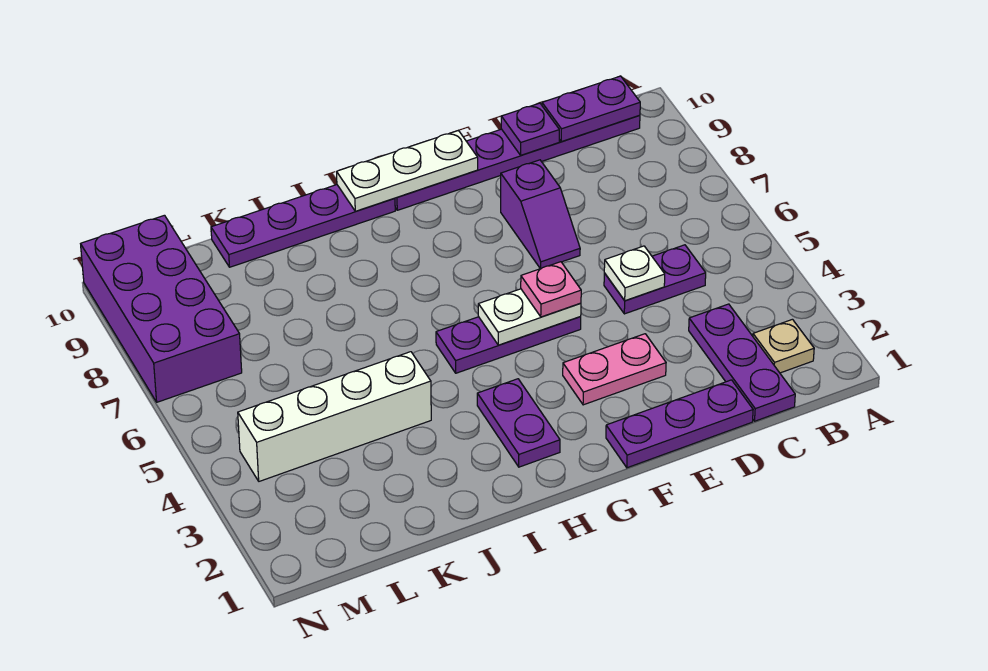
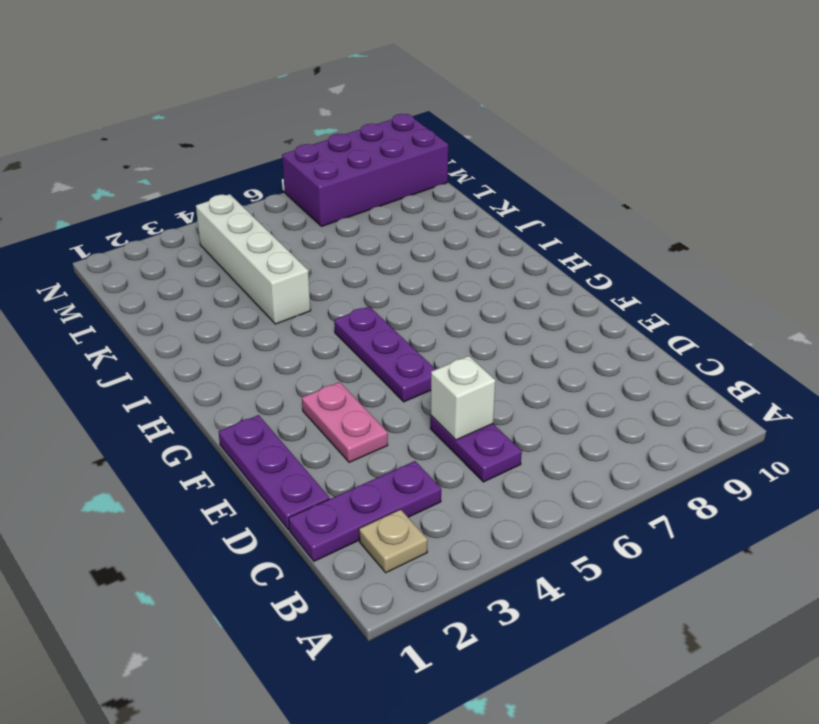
white 1x1 brick [431,356,496,440] -> white 1x1 plate [604,246,665,301]
none -> purple 1x6 plate [395,115,640,210]
none -> purple 1x2 slope [501,160,580,269]
none -> purple 1x2 plate [477,379,560,467]

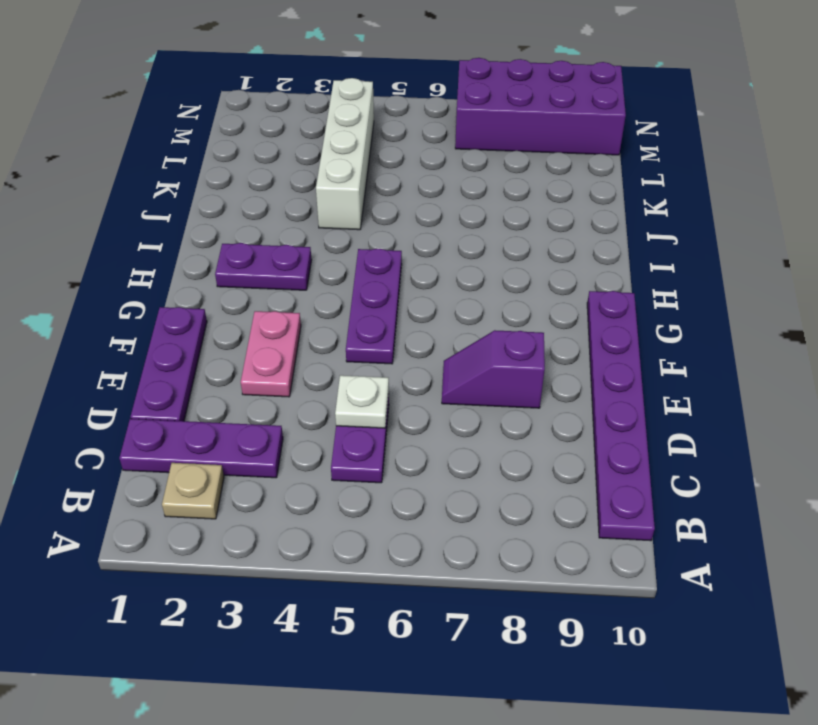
none -> purple 1x4 plate [211,185,395,267]
none -> purple 1x2 plate [542,76,640,142]
none -> purple 1x1 plate [501,103,559,155]

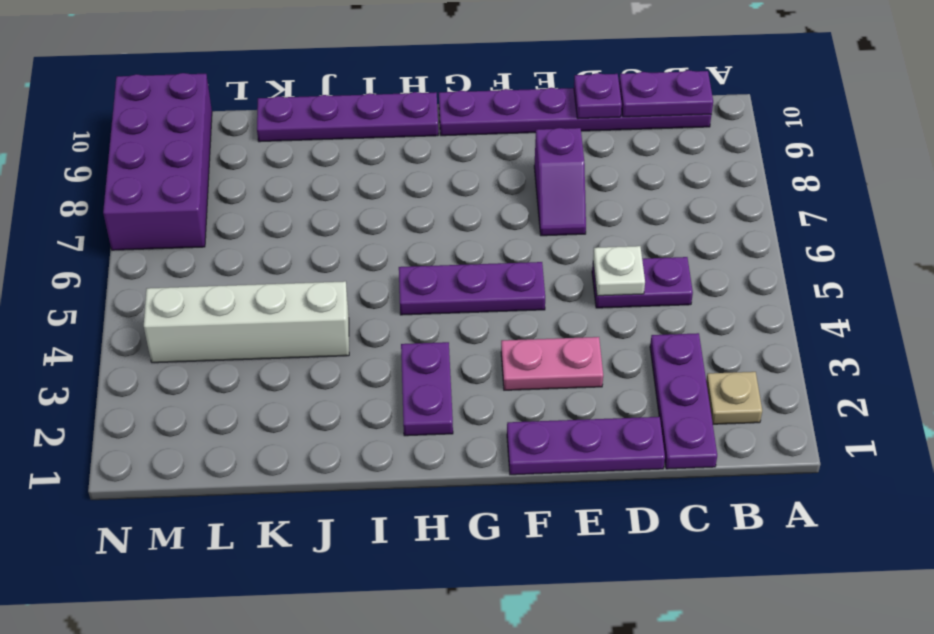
none -> white 1x2 plate [478,289,581,345]
none -> white 1x3 plate [337,131,478,211]
none -> pink 1x1 plate [521,262,581,317]

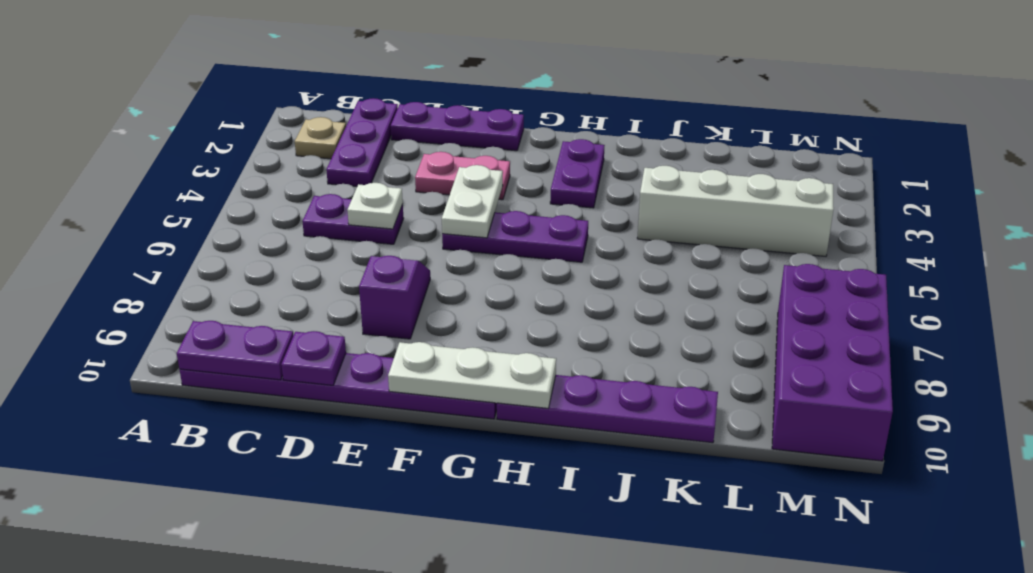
white 1x2 plate [442,165,503,238] -> white 1x2 plate turned to [478,289,581,345]
none -> pink 1x1 plate [521,262,581,317]

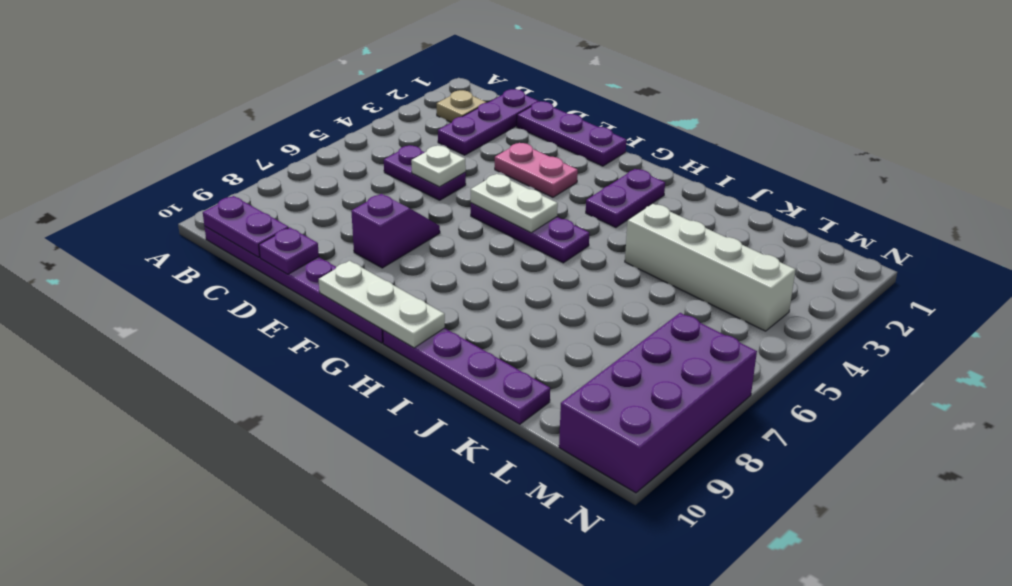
none -> pink 1x1 plate [521,262,581,317]

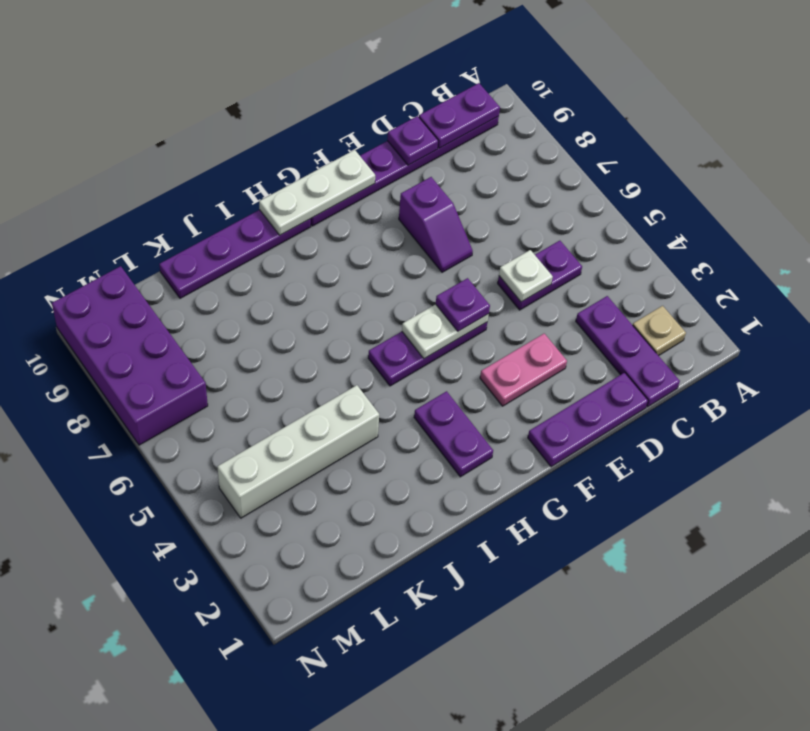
purple 1x1 plate [436,278,490,331] -> pink 1x1 plate [521,262,581,317]

